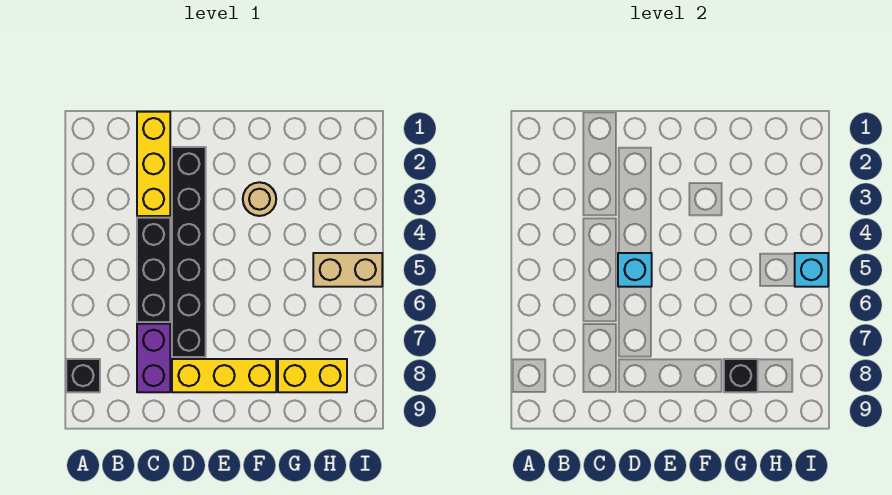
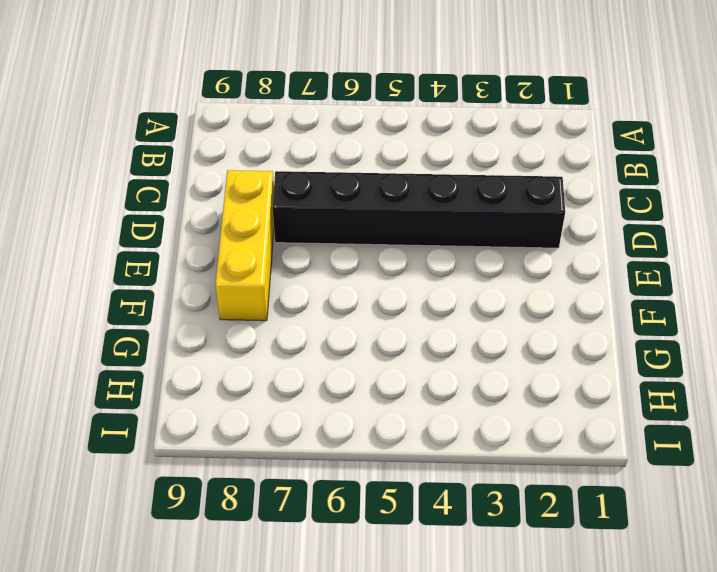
none -> black 1x1 brick [66,359,100,392]
none -> yellow 1x3 brick [137,112,170,216]
none -> black 1x3 brick [137,218,170,322]

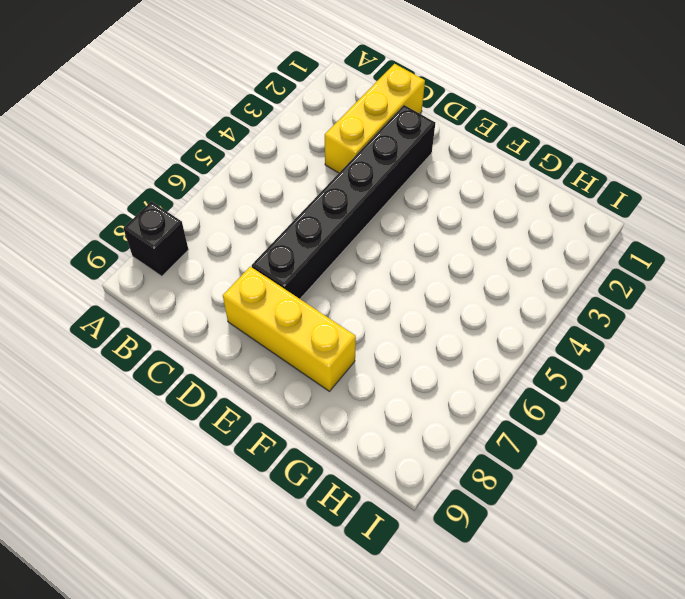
none -> black 1x3 brick [137,218,170,322]
none -> purple 1x2 brick [137,324,170,392]
none -> tan 1x1 round brick [243,182,276,216]

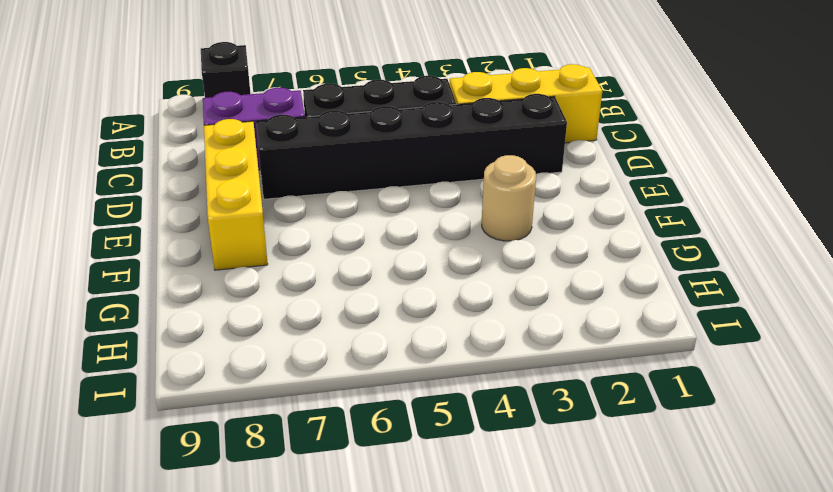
none -> yellow 1x2 brick [278,359,347,392]
none -> tan 1x2 brick [313,253,382,287]
none -> cyan 1x1 brick [618,253,652,287]

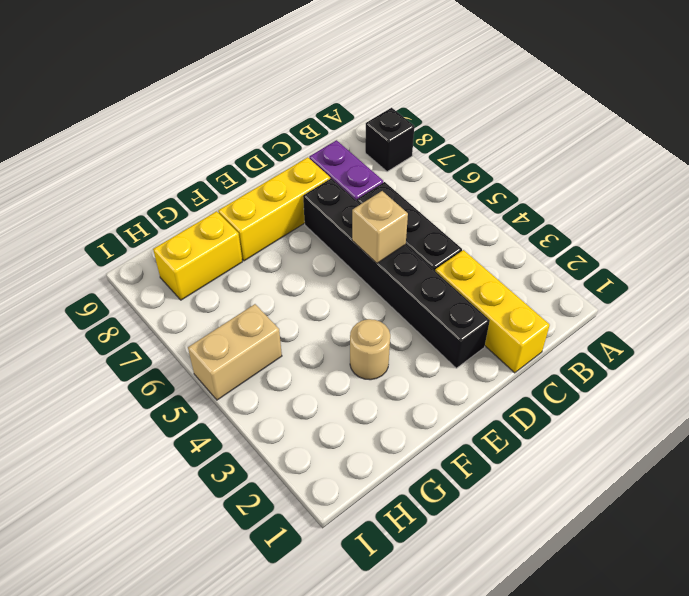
tan 1x1 brick [352,191,408,263] -> cyan 1x1 brick [618,253,652,287]
none -> black 1x1 brick [724,359,758,392]
none -> cyan 1x1 brick [795,253,828,287]

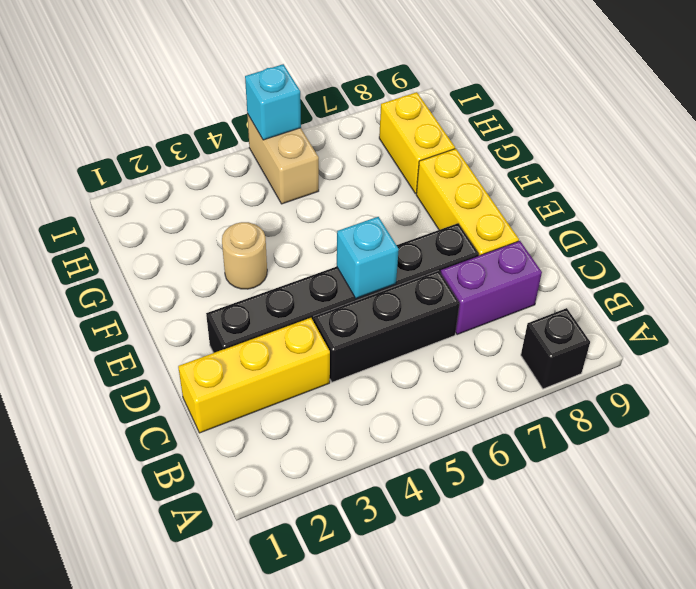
none -> black 1x1 brick [724,359,758,392]

